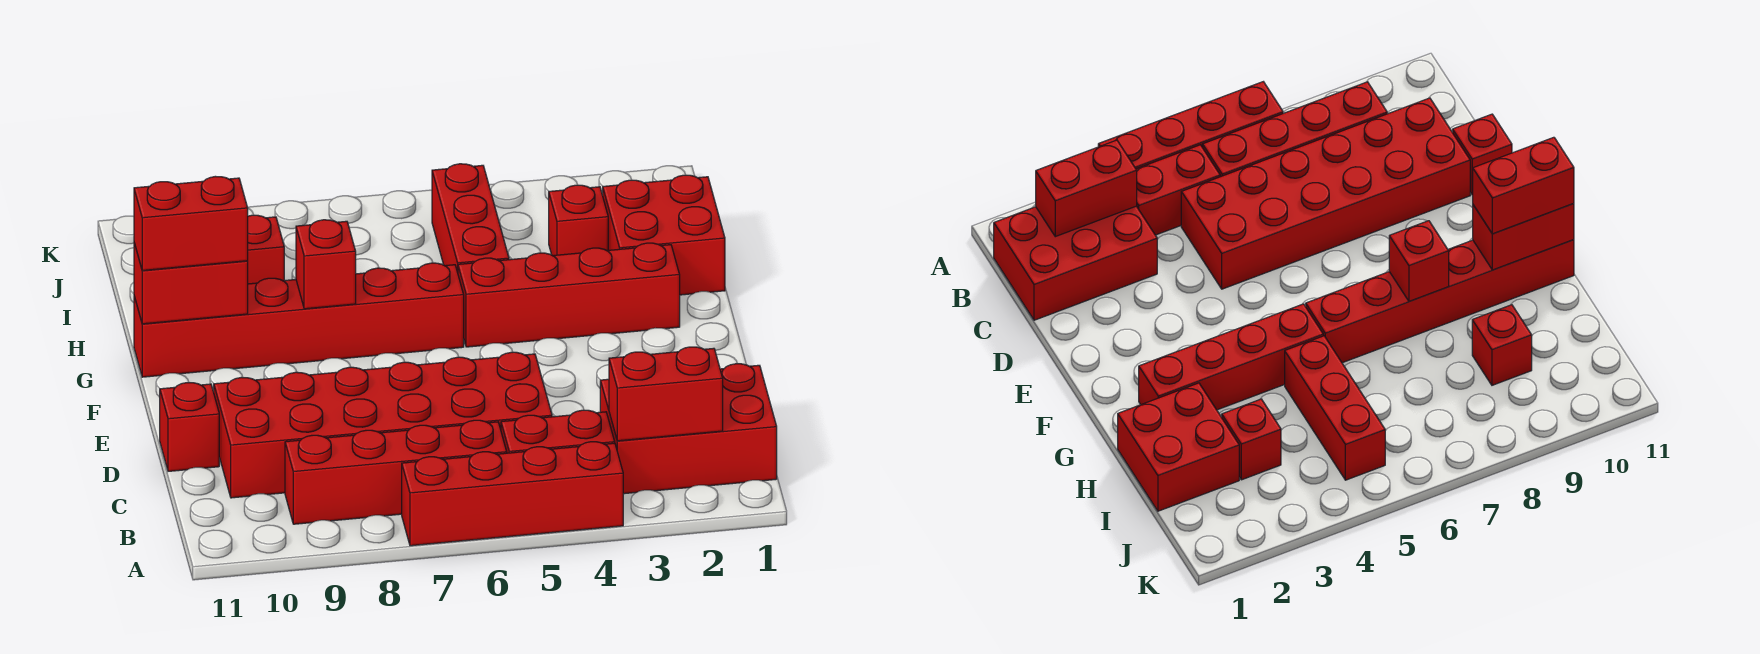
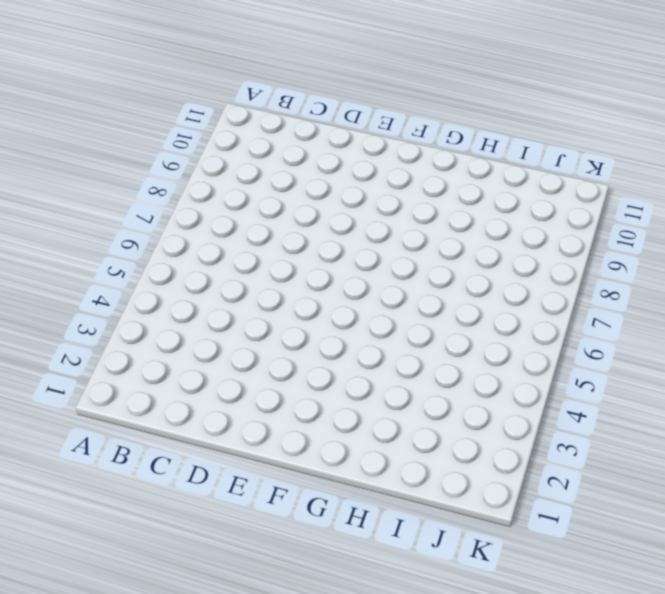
none -> red 1x4 brick [402,442,623,546]
none -> red 2x3 brick [600,364,777,494]
none -> red 1x2 brick [501,410,615,453]

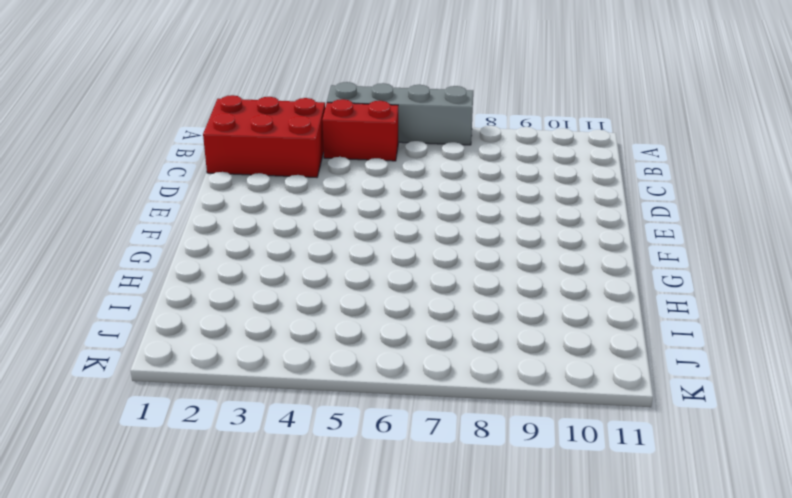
grey 1x4 brick [327,82,473,145] -> red 1x4 brick [402,442,623,546]
none -> red 1x4 brick [285,420,507,524]
none -> red 2x6 brick [214,352,552,498]
none -> red 1x1 brick [160,383,219,471]

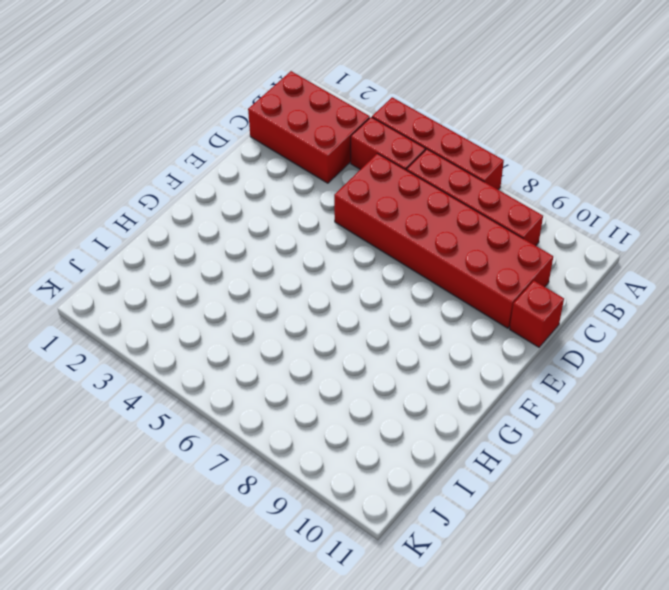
none -> red 1x4 brick [458,243,680,347]
none -> red 1x6 brick [134,263,464,377]
none -> red 2x2 brick [603,175,725,295]

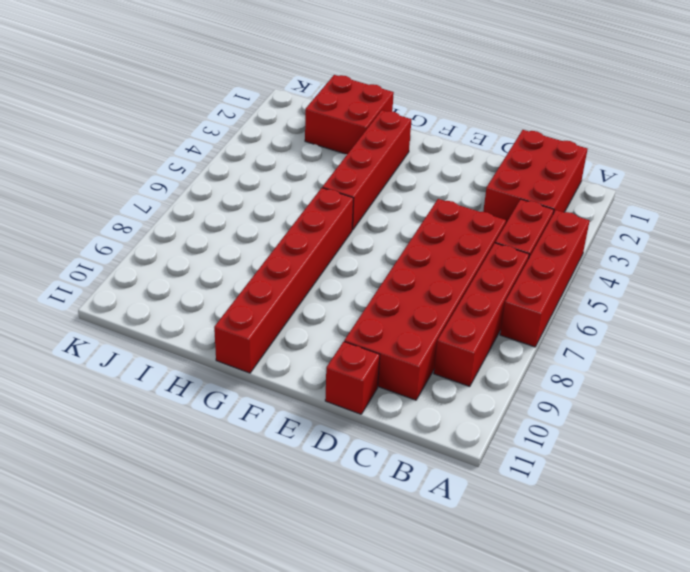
none -> red 1x3 brick [432,164,509,272]
none -> red 1x1 brick [549,185,608,256]
none -> red 1x1 brick [248,215,284,284]

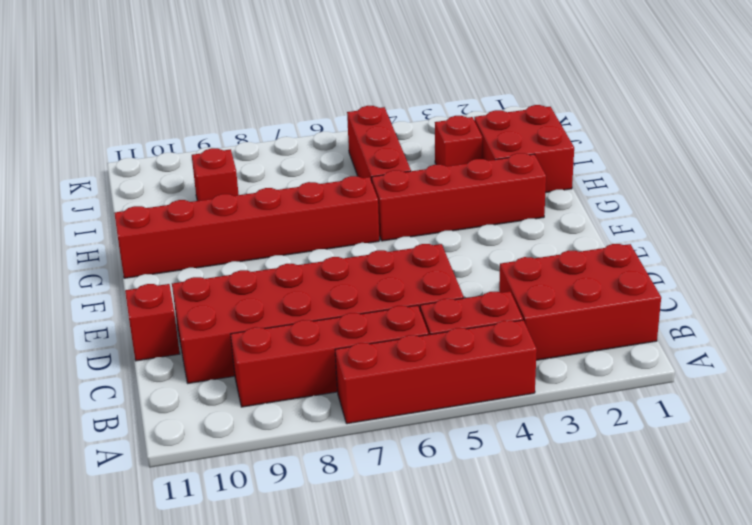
none -> red 1x2 brick [609,347,723,441]
none -> red 1x1 brick [296,220,356,309]
none -> red 1x2 brick [134,243,248,324]

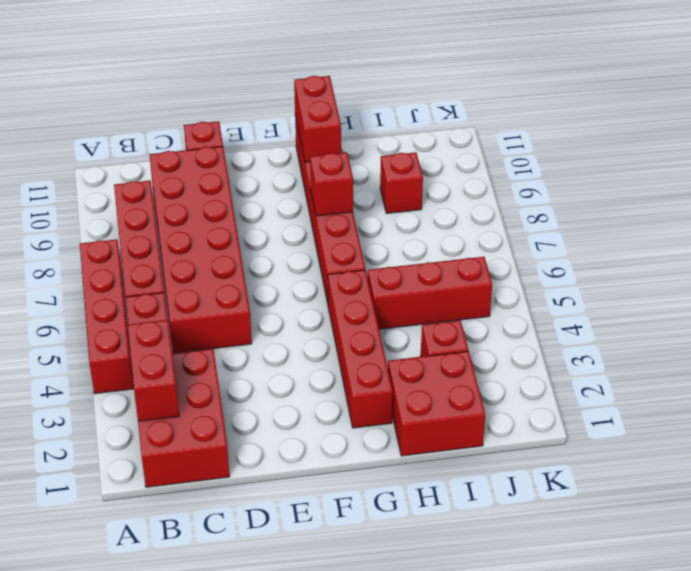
none -> red 1x2 brick [134,176,248,270]

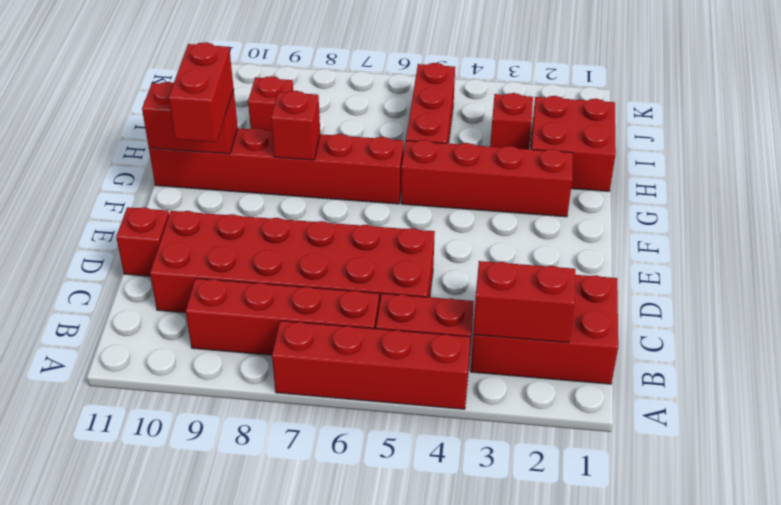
red 1x2 brick [168,42,234,142] -> red 1x2 brick turned to [134,176,248,270]

